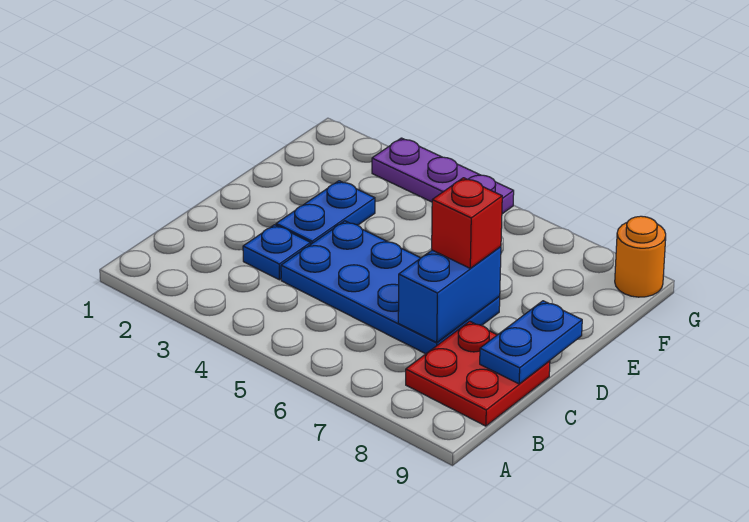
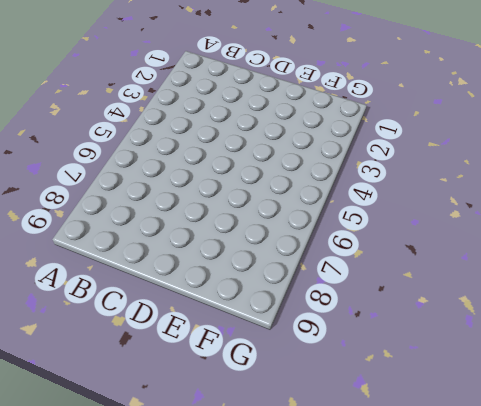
none -> red 2x2 plate [406,321,550,426]
none -> blue 1x1 plate [243,225,311,280]

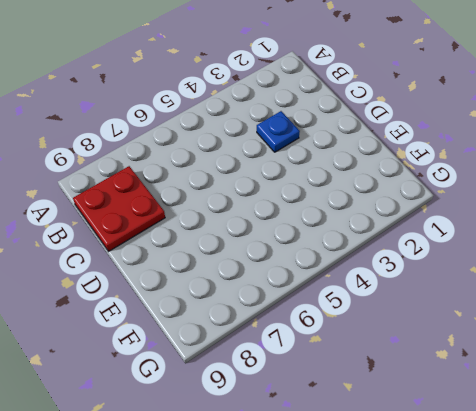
none -> blue 2x4 plate [281,221,500,354]
none -> blue 1x2 plate [276,181,375,244]

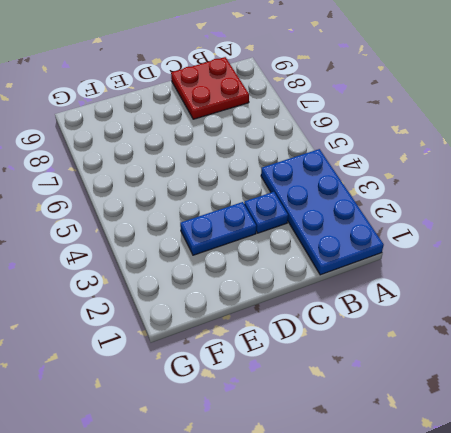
blue 2x4 plate [261,149,384,275] -> blue 2x4 plate moved to [281,221,500,354]
none -> purple 1x3 plate [372,138,514,214]
none -> orange 1x1 round brick [615,216,666,297]

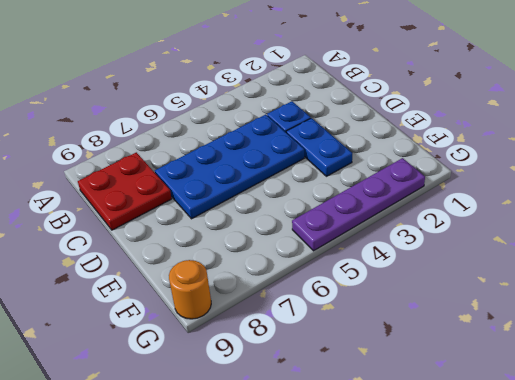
purple 1x4 plate [292,158,425,251] -> purple 1x3 plate [372,138,514,214]
none -> blue 1x2 brick [398,247,501,342]
none -> blue 1x2 plate [480,301,582,384]

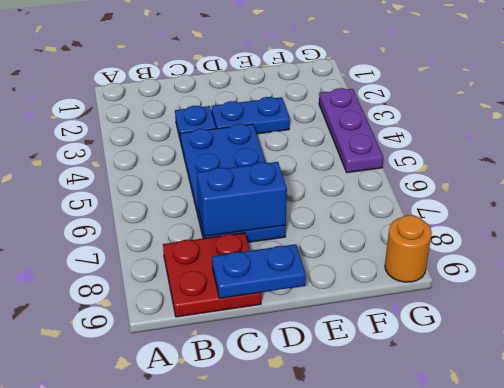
none -> red 1x1 brick [432,178,502,268]

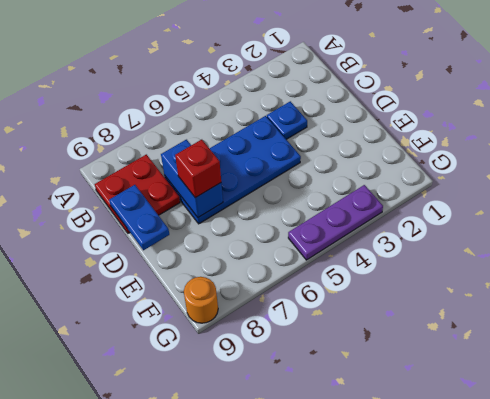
none -> blue 1x2 plate [276,181,375,244]

